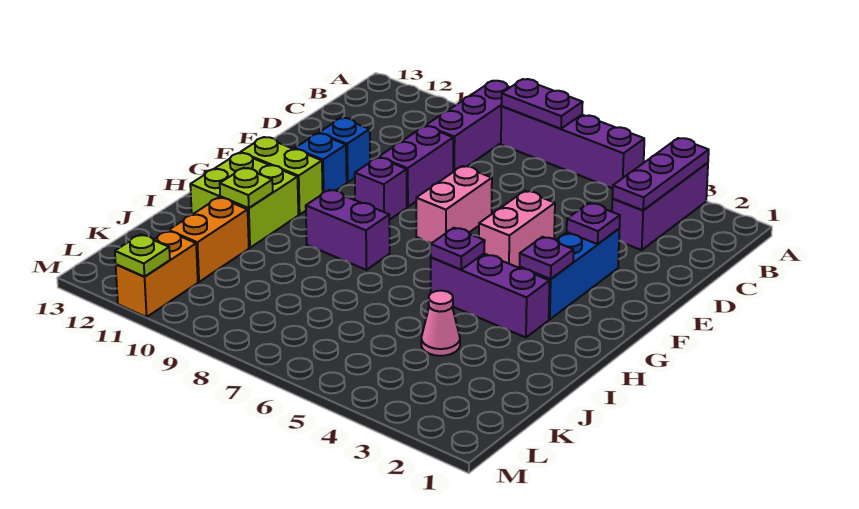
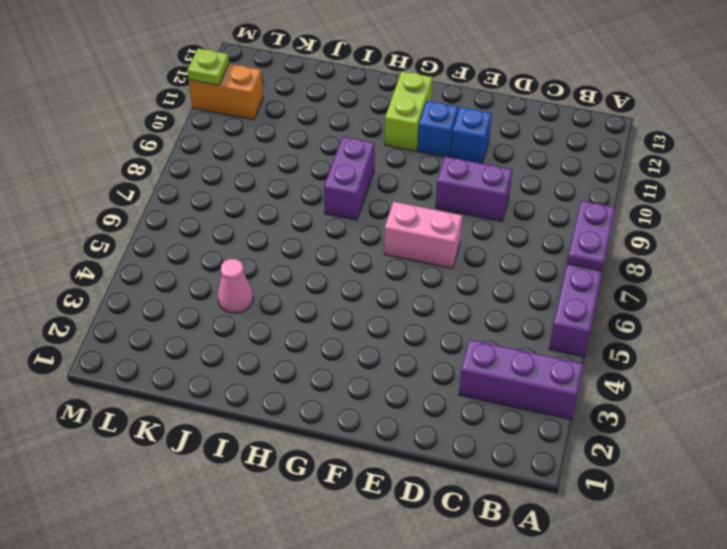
none -> purple 1x3 brick [426,81,510,172]
none -> blue 1x3 brick [519,229,619,319]
none -> pink 1x2 brick [479,191,555,268]

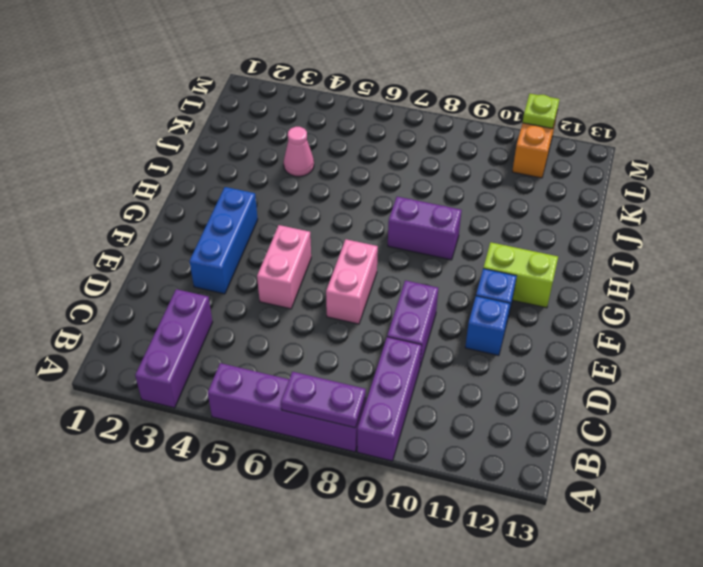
none -> purple 1x1 brick [355,157,407,220]
none -> purple 1x3 brick [431,254,550,338]
none -> lime 2x2 brick [190,153,298,248]

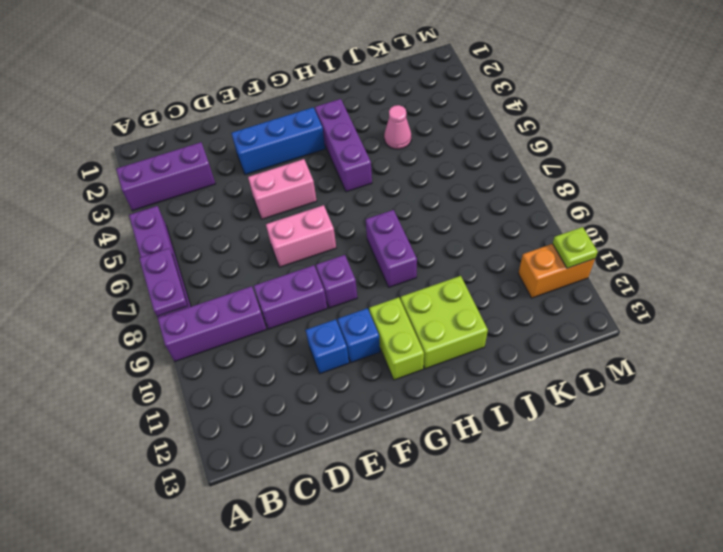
none -> orange 1x2 brick [169,198,249,282]
none -> purple 1x3 plate [612,138,709,210]
none -> purple 1x1 plate [567,203,620,244]

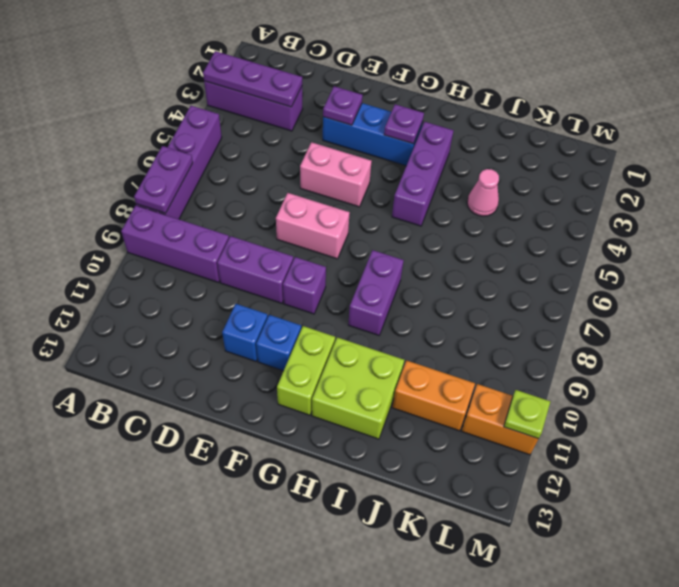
none -> purple 1x1 plate [431,228,485,269]
none -> lime 1x1 plate [220,168,273,208]

